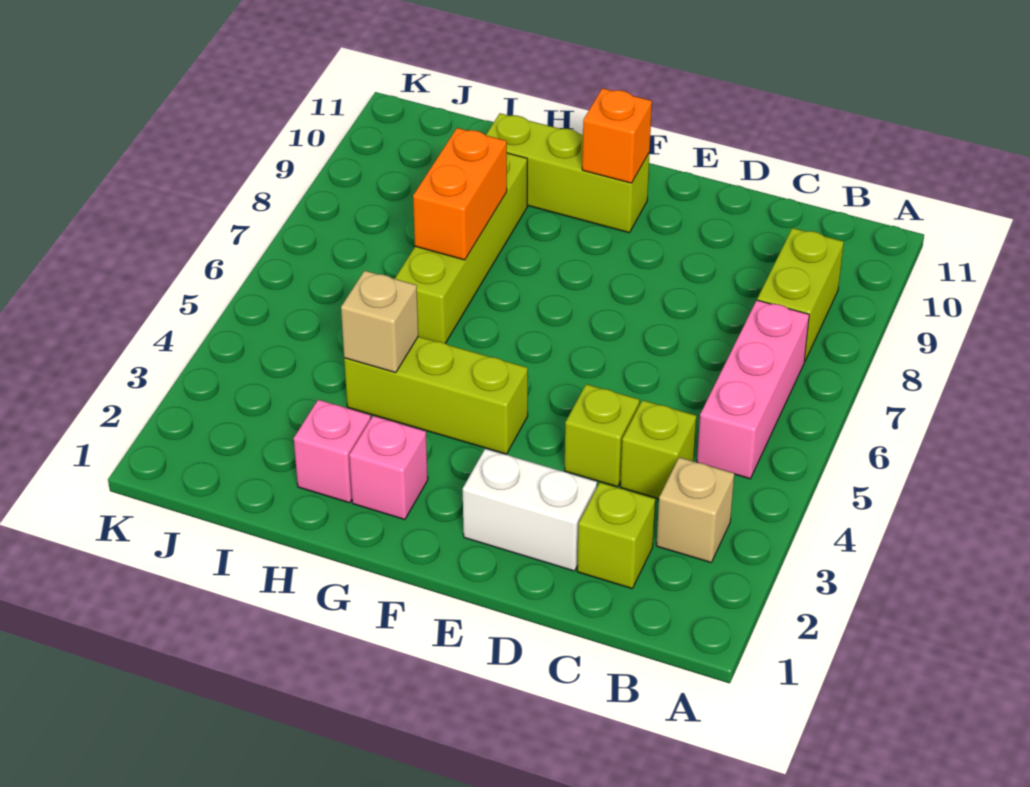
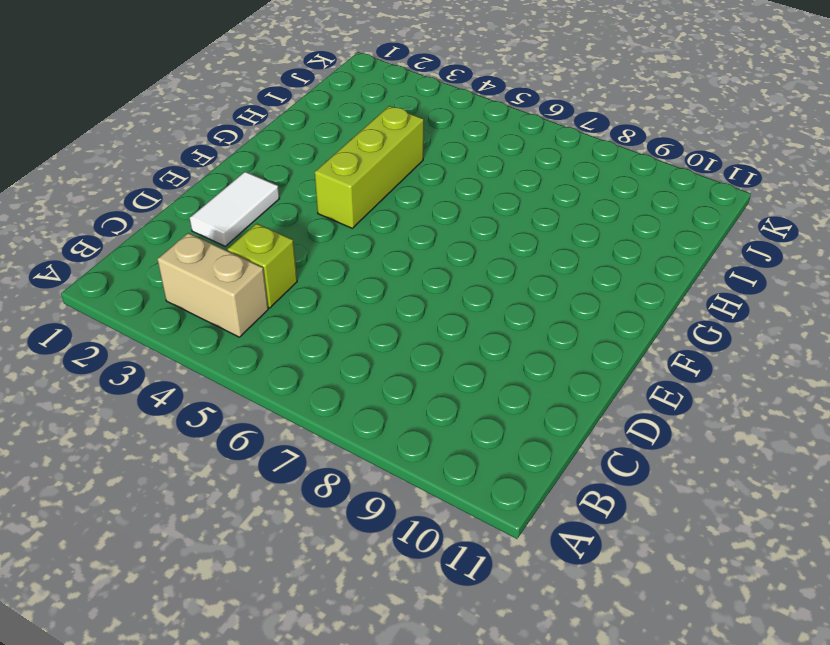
tan 1x2 brick [157,233,268,337] -> tan 1x1 brick [656,457,734,562]
white 1x2 tile [190,172,280,246] -> white 1x2 brick [463,449,597,571]
none -> pink 1x3 brick [697,300,809,479]
none -> lime 1x2 brick [757,228,844,362]
none -> lime 1x1 brick [577,483,655,588]

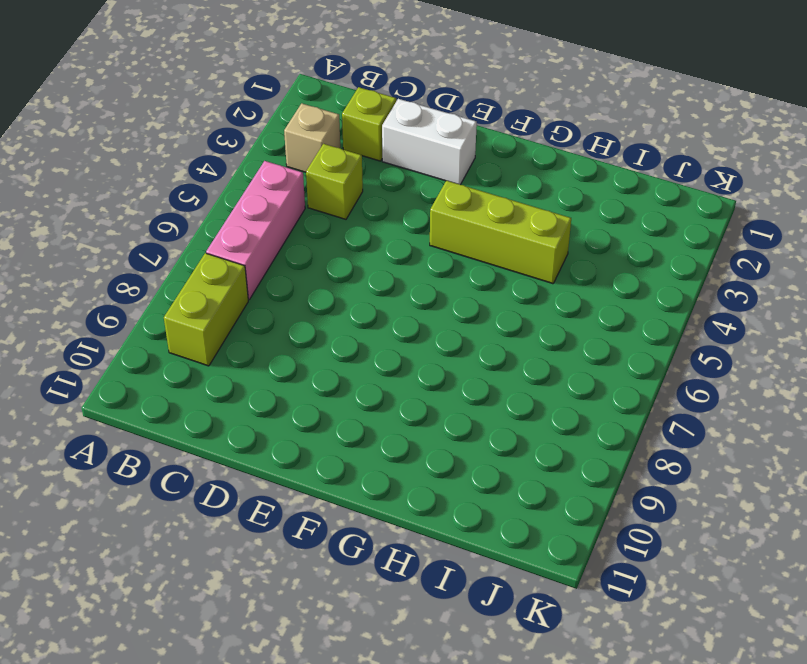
none -> lime 1x1 brick [564,384,640,487]
none -> lime 1x3 brick [486,113,650,233]
none -> pink 1x1 brick [349,416,428,520]

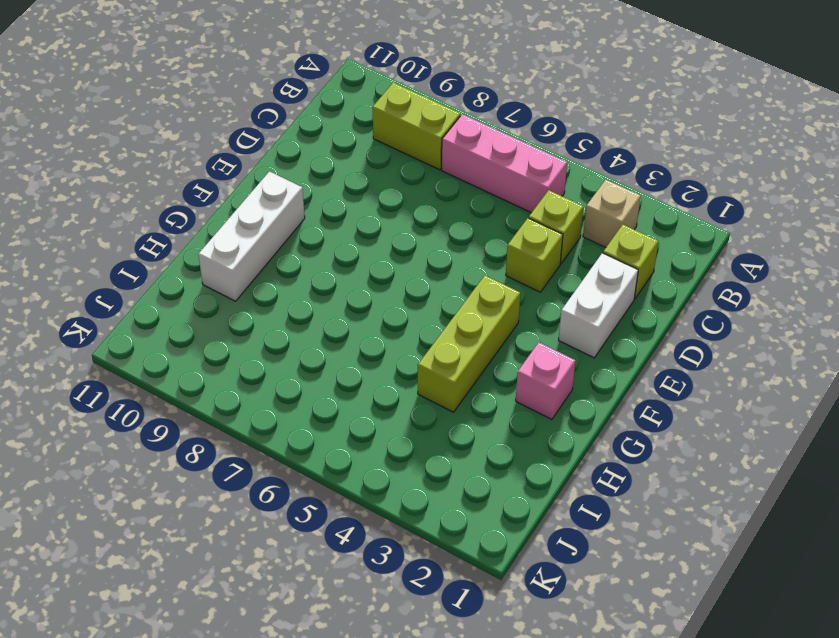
white 1x3 brick [198,172,305,301] -> lime 1x3 brick [486,113,650,233]
none -> pink 1x1 brick [294,400,371,503]
none -> lime 1x4 brick [395,153,527,343]
none -> orange 1x1 brick [582,88,652,183]

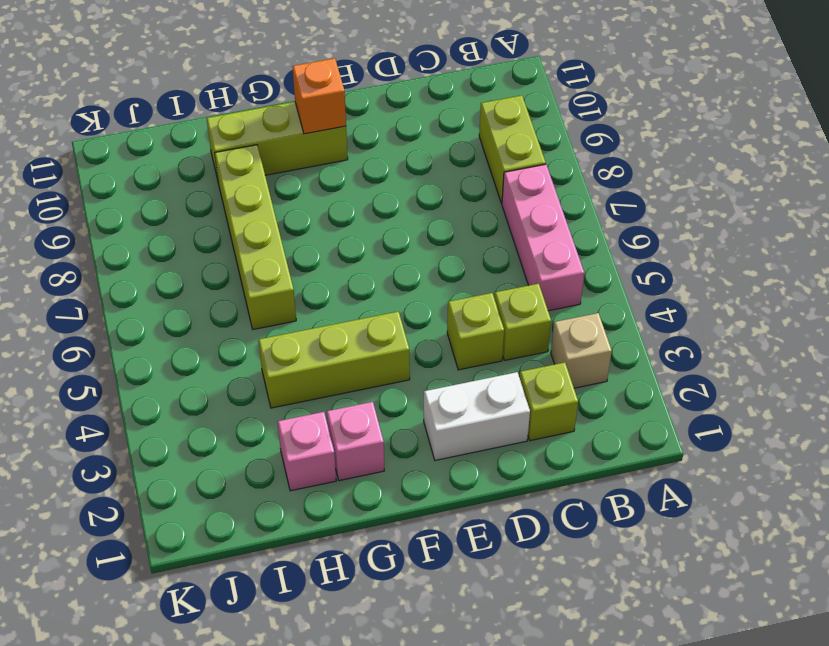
none -> tan 1x1 brick [341,271,418,373]
none -> orange 1x2 brick [413,128,507,260]

